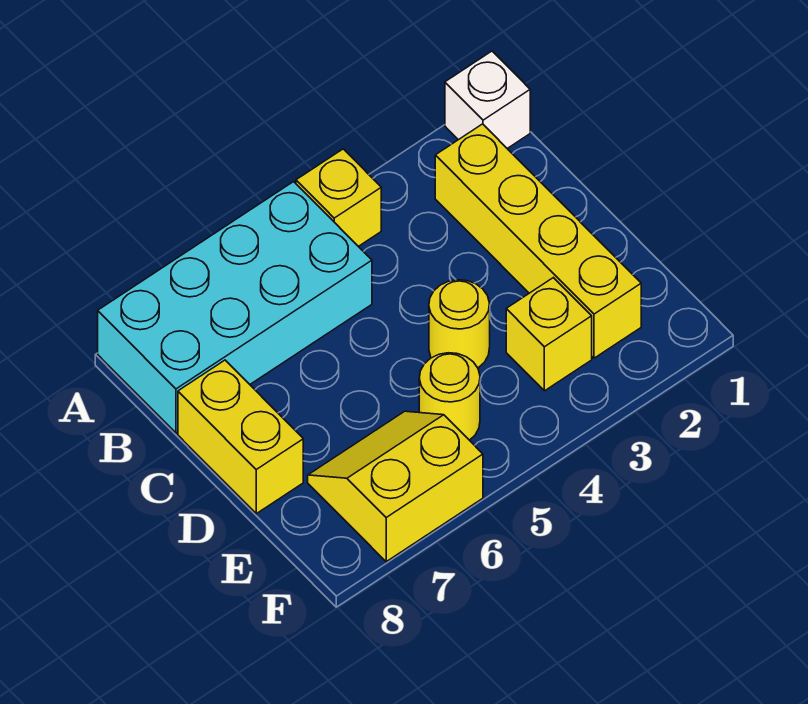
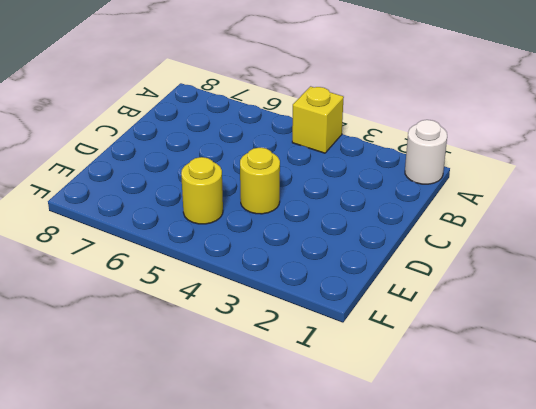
white 1x1 round brick [405,120,447,184] -> white 1x1 brick [445,51,530,148]
none -> cyan 2x4 brick [98,182,372,433]
none -> yellow 1x4 brick [435,124,641,358]

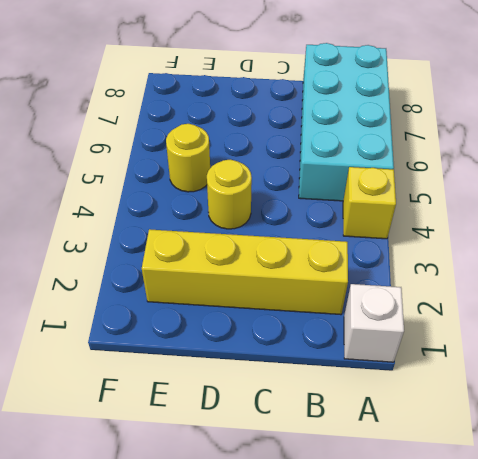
none -> yellow 1x2 brick [178,360,303,514]
none -> yellow 1x1 brick [506,278,592,391]

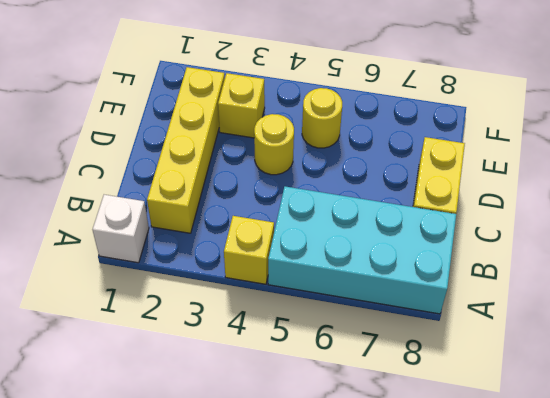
none -> yellow 2x2 slope [308,411,483,562]

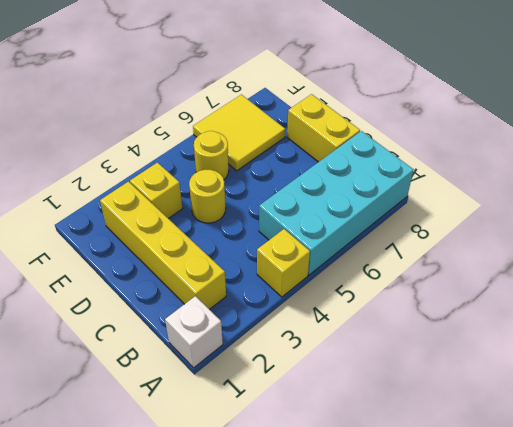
yellow 2x2 tile [193,95,285,171] -> yellow 2x2 slope [308,411,483,562]

